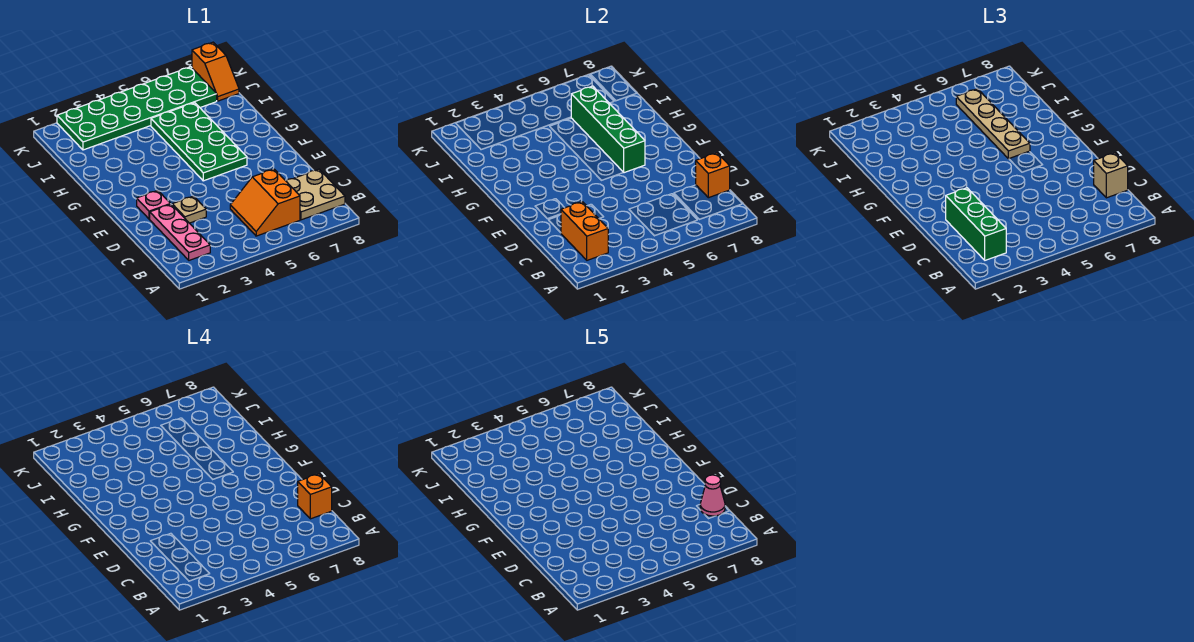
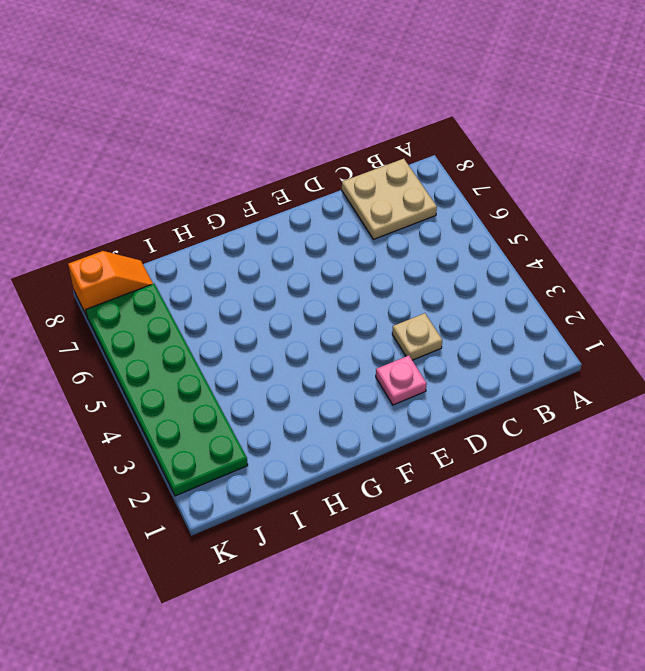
none -> pink 1x3 plate [150,204,210,260]
none -> orange 2x2 slope [230,169,300,236]
none -> green 2x4 plate [151,103,247,181]

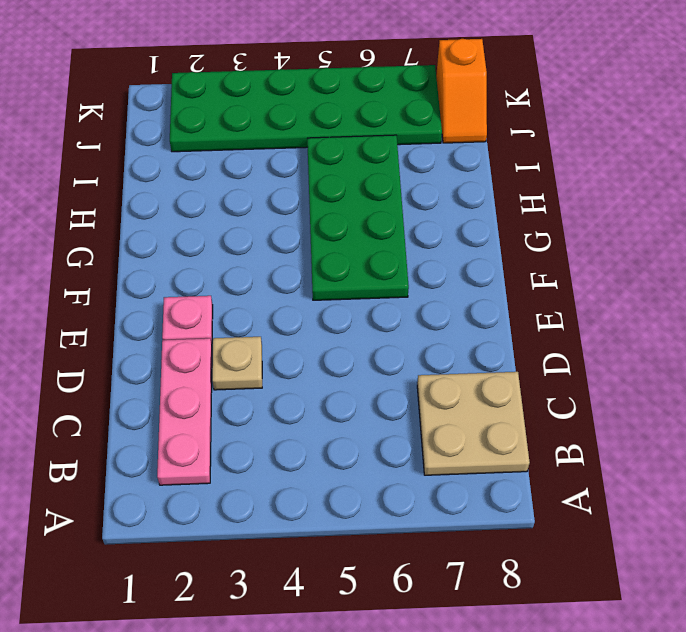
none -> orange 2x2 slope [230,169,300,236]
none -> orange 1x2 brick [561,202,608,260]
none -> orange 1x1 brick [696,153,730,198]

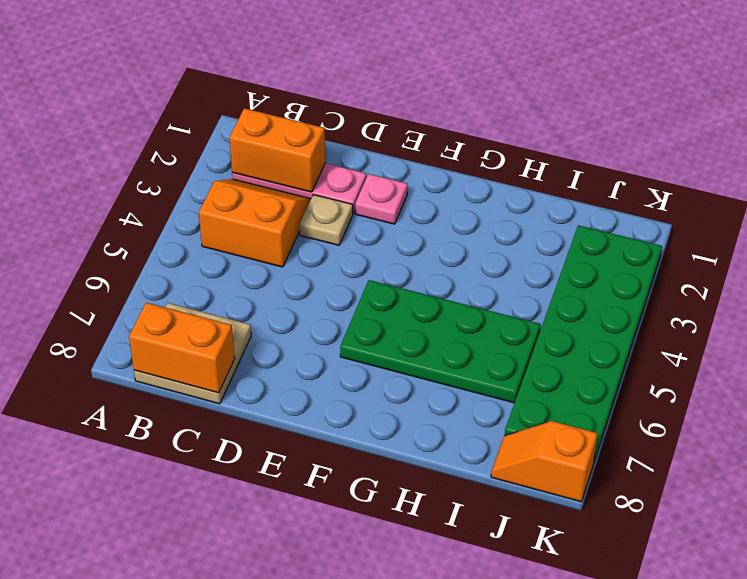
orange 2x2 slope [199,179,311,267] -> orange 2x2 slope moved to [230,169,300,236]
orange 1x2 brick [129,303,235,393] -> orange 1x1 brick [696,153,730,198]
none -> green 1x4 brick [571,86,645,173]
none -> green 1x3 brick [946,188,1006,260]
none -> tan 1x1 brick [1094,153,1128,198]

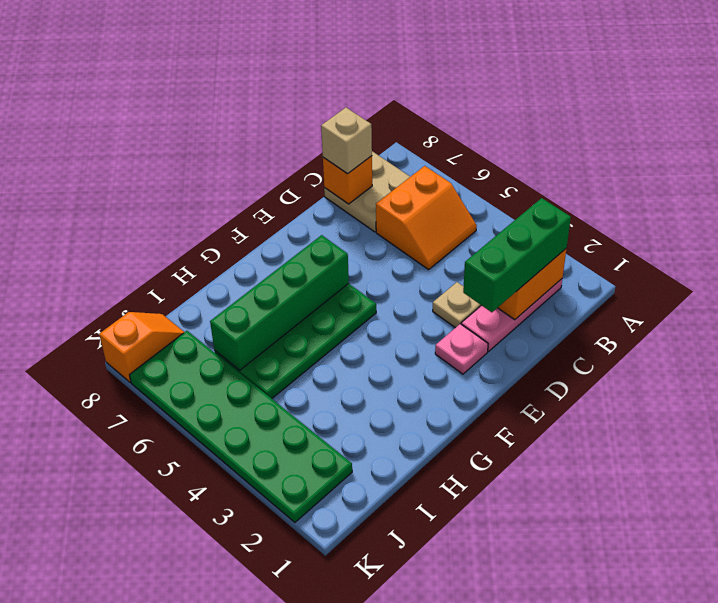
none -> tan 1x4 plate [956,89,1030,159]
none -> orange 1x1 brick [298,474,332,519]
none -> pink 1x1 cone [700,475,725,516]

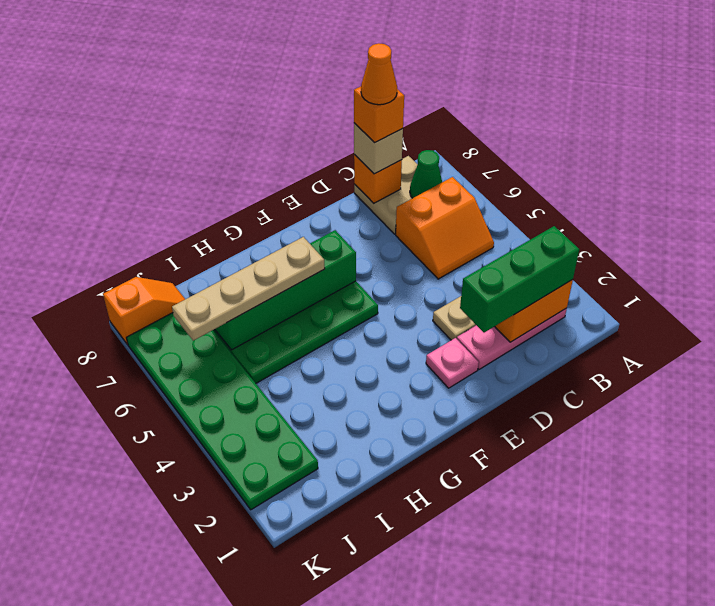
green 1x1 cone [410,150,442,198] -> none
orange 1x1 cone [361,43,397,105] -> pink 1x1 cone [700,475,725,516]

